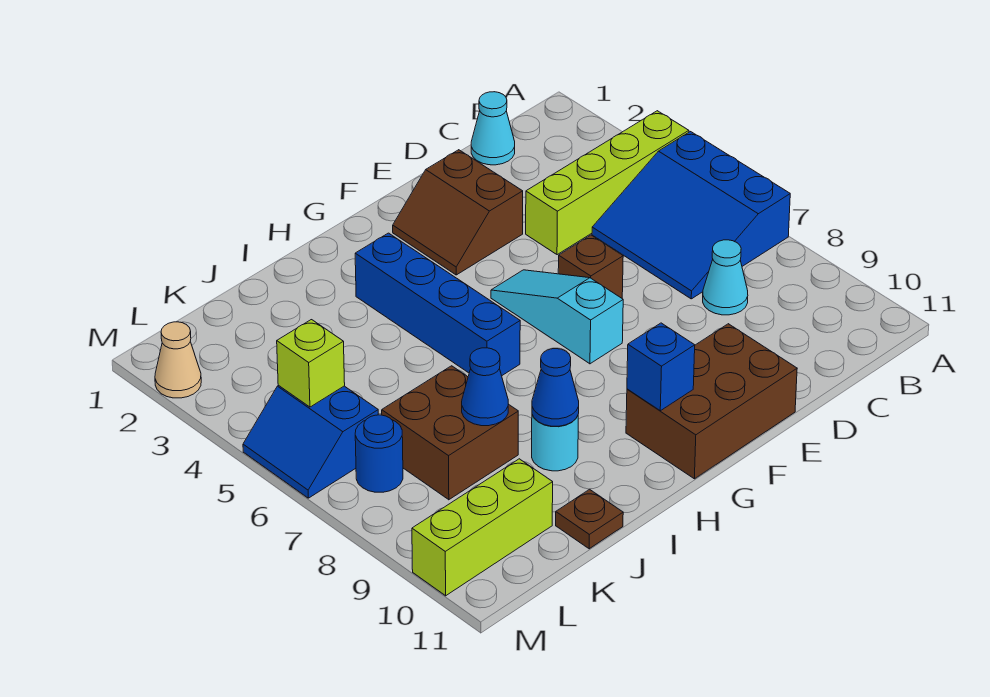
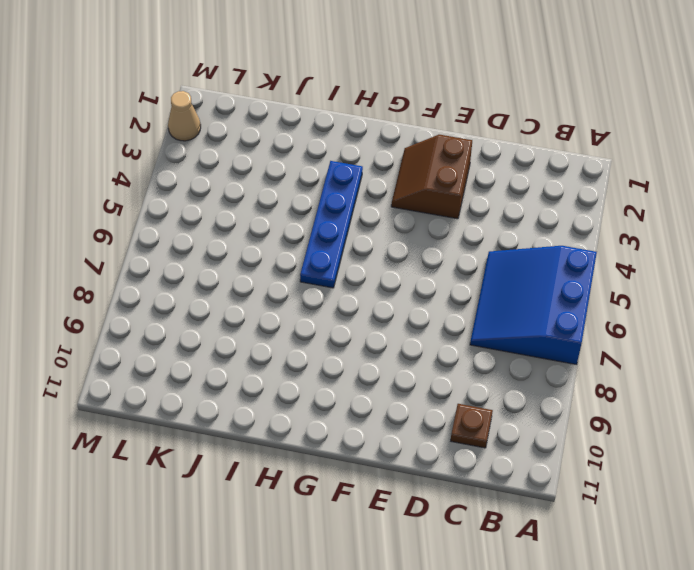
brown 1x1 plate [451,404,493,448] -> brown 1x1 plate moved to [556,489,623,549]
blue 1x4 plate [300,161,363,288] -> blue 1x4 brick [355,233,520,376]
none -> lime 1x4 brick [526,111,689,255]
none -> cyan 1x1 cone [471,92,515,165]
none -> cyan 1x1 cone [703,240,748,315]

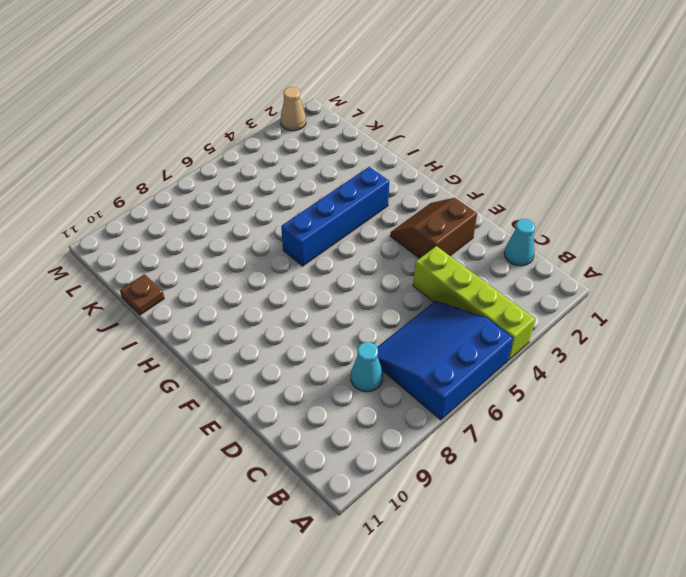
none -> brown 1x1 brick [558,235,623,298]
none -> brown 2x3 brick [626,324,797,479]
none -> cyan 1x3 slope [491,270,623,364]

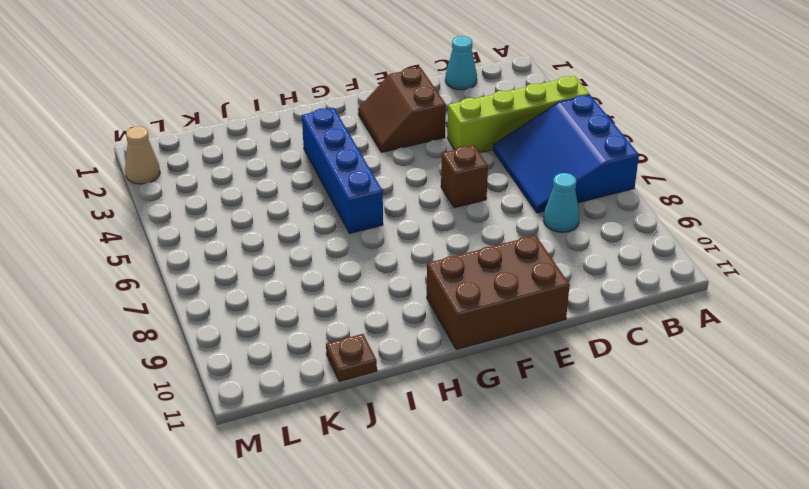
none -> cyan 1x3 slope [491,270,623,364]
none -> cyan 1x1 round brick [532,415,578,471]
none -> brown 2x2 brick [382,366,518,500]

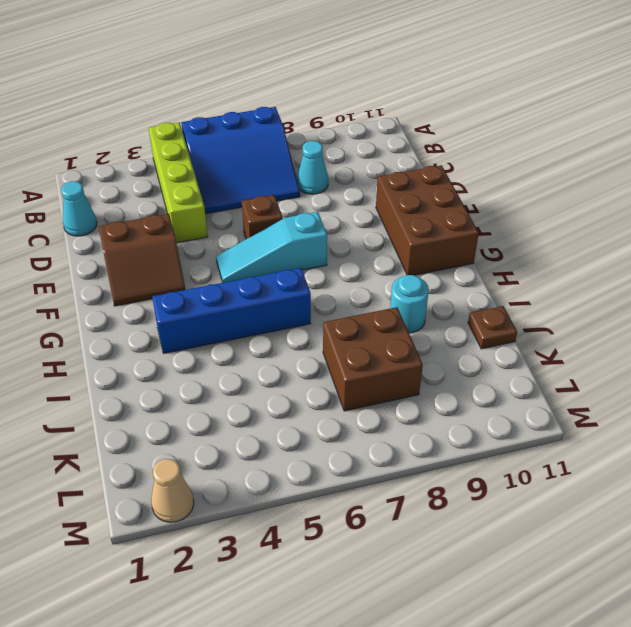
none -> lime 1x3 brick [412,459,553,596]
none -> blue 2x2 slope [243,385,378,498]
none -> blue 1x1 round brick [355,415,403,492]

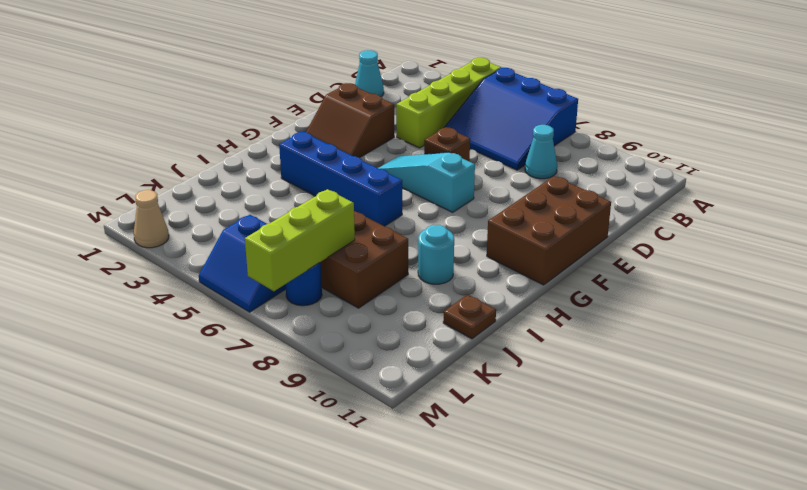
lime 1x3 brick [245,189,355,291] -> lime 1x3 brick moved to [412,459,553,596]
none -> blue 1x1 brick [627,323,695,411]
none -> blue 1x1 cone [532,349,579,426]
none -> blue 1x1 cone [462,348,508,426]

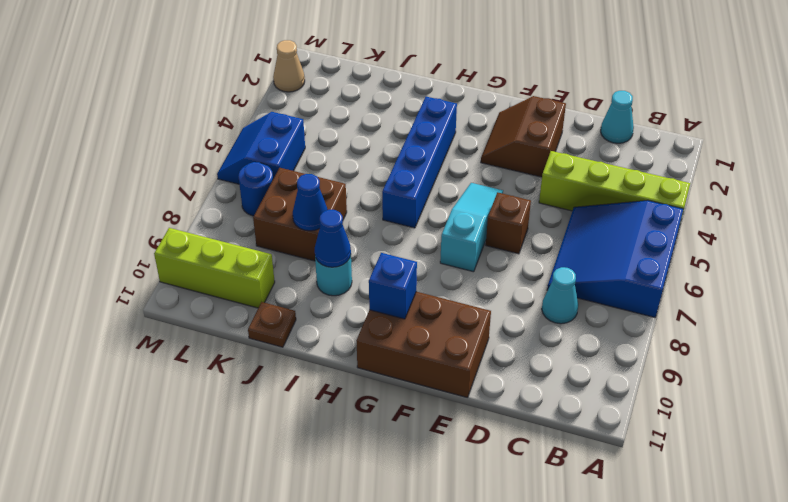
none -> lime 1x1 brick [277,320,345,407]

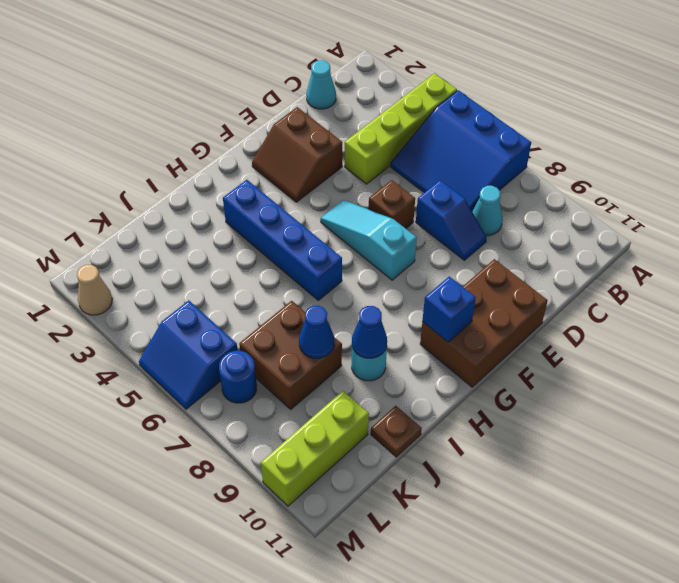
blue 1x2 slope [416,180,487,260] -> none
none -> lime 1x1 brick [277,320,345,407]

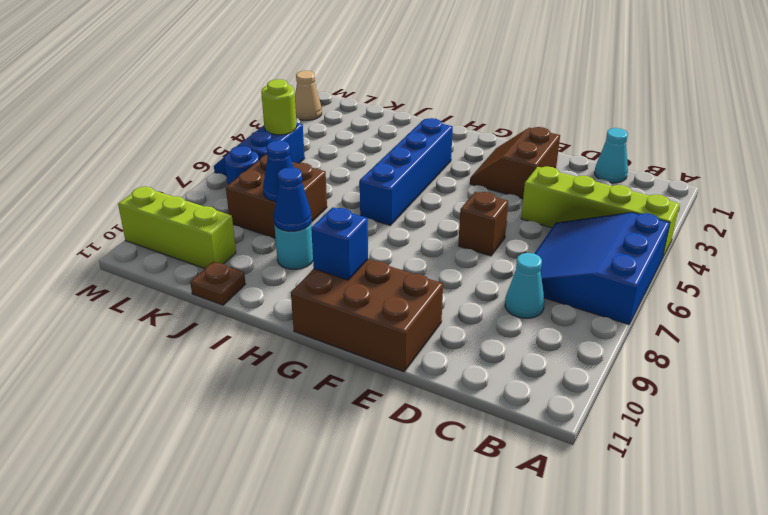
lime 1x1 round brick [261,79,297,135] -> lime 1x1 brick [277,320,345,407]
none -> cyan 1x3 slope [491,270,623,364]

